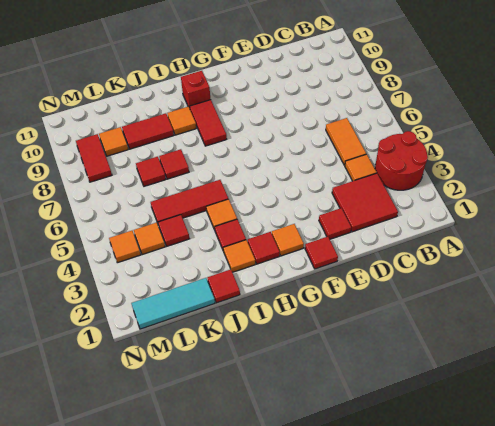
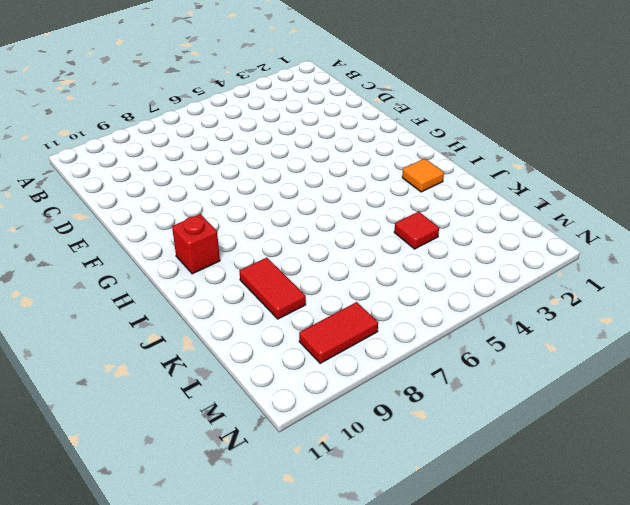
none -> red 2x2 round brick [375,131,428,190]
none -> red 2x2 tile [332,173,398,232]
none -> orange 1x1 tile [345,154,377,181]

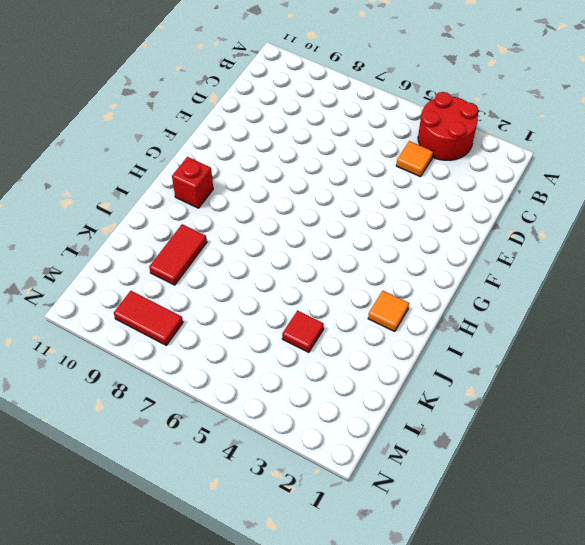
none -> red 2x2 tile [332,173,398,232]
none -> orange 1x2 tile [326,118,366,165]
none -> red 1x1 tile [319,208,351,239]

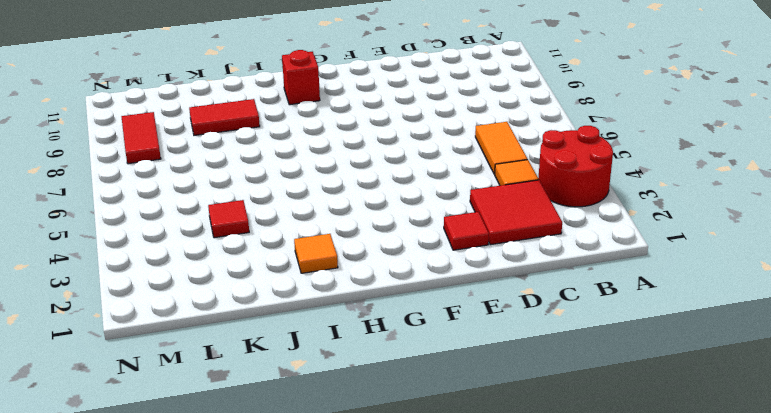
none -> red 1x1 tile [305,237,338,269]
none -> orange 1x1 tile [272,224,304,256]
none -> red 1x1 tile [248,232,280,264]

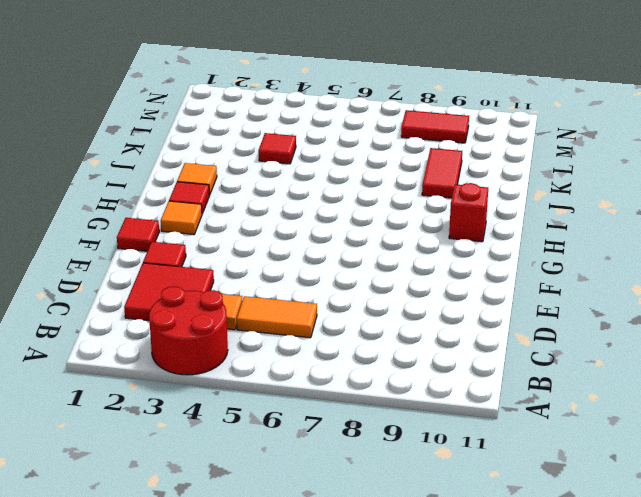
none -> red 1x2 tile [190,100,227,146]
none -> red 1x1 tile [215,219,246,251]
none -> orange 1x1 tile [206,199,237,230]

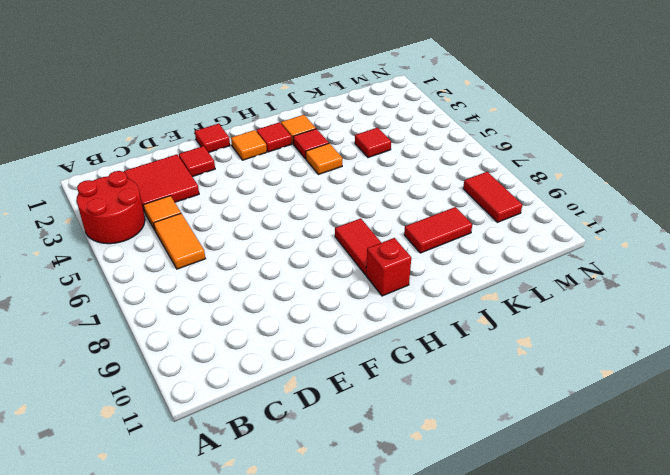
none -> red 1x3 tile [151,180,228,223]
none -> orange 1x1 tile [167,107,196,135]
none -> red 1x1 tile [207,269,240,303]

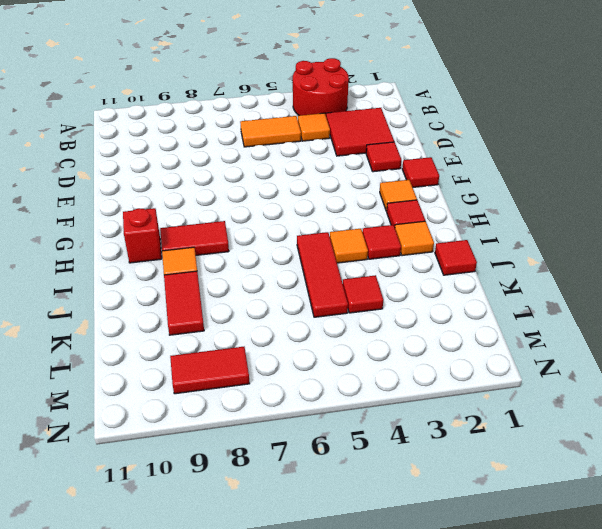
none -> red 1x1 tile [159,149,189,179]
none -> cyan 1x3 tile [131,278,215,329]
none -> red 1x1 tile [136,157,166,186]

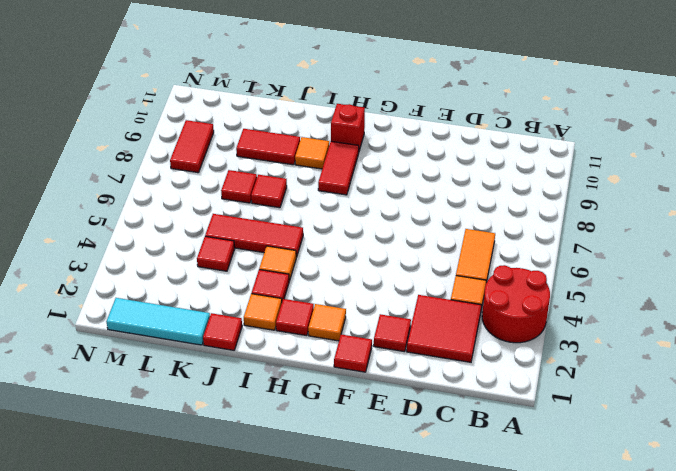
none -> orange 1x1 tile [134,223,165,255]
none -> orange 1x1 tile [99,127,128,156]
none -> orange 1x1 tile [109,231,141,263]

